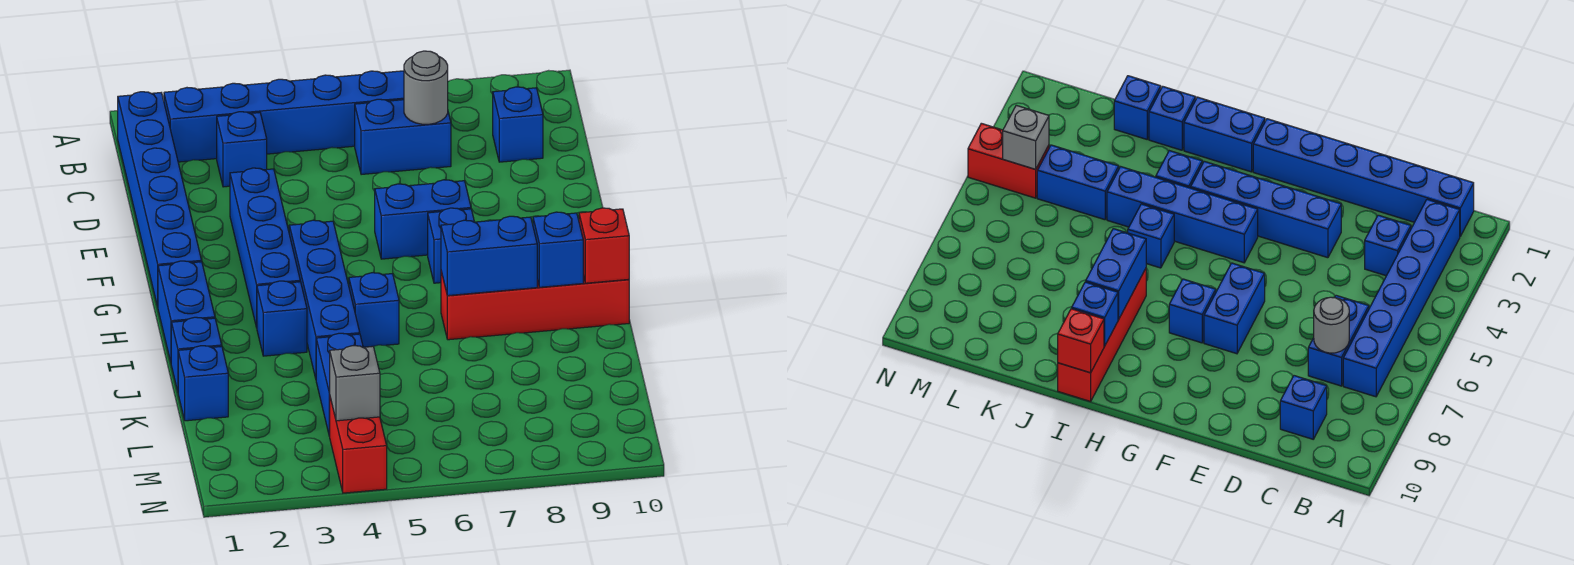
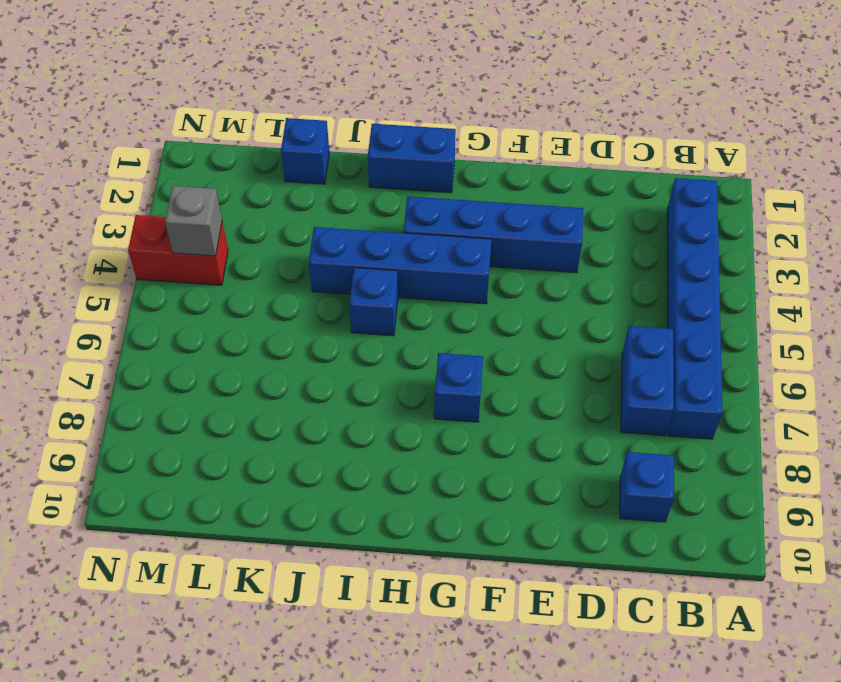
none -> blue 1x6 brick [118,92,202,307]
none -> blue 1x1 brick [217,112,267,187]
none -> blue 1x2 brick [375,180,471,259]

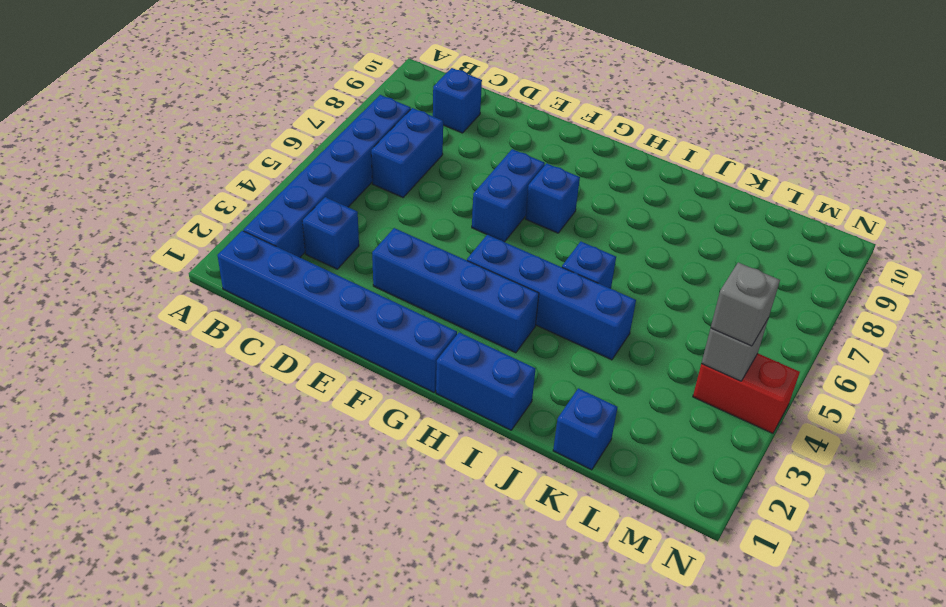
grey 1x1 brick [711,263,780,346] -> none
none -> blue 1x1 brick [257,281,307,356]
none -> red 1x4 brick [441,271,629,340]
none -> blue 1x1 brick [171,317,222,391]

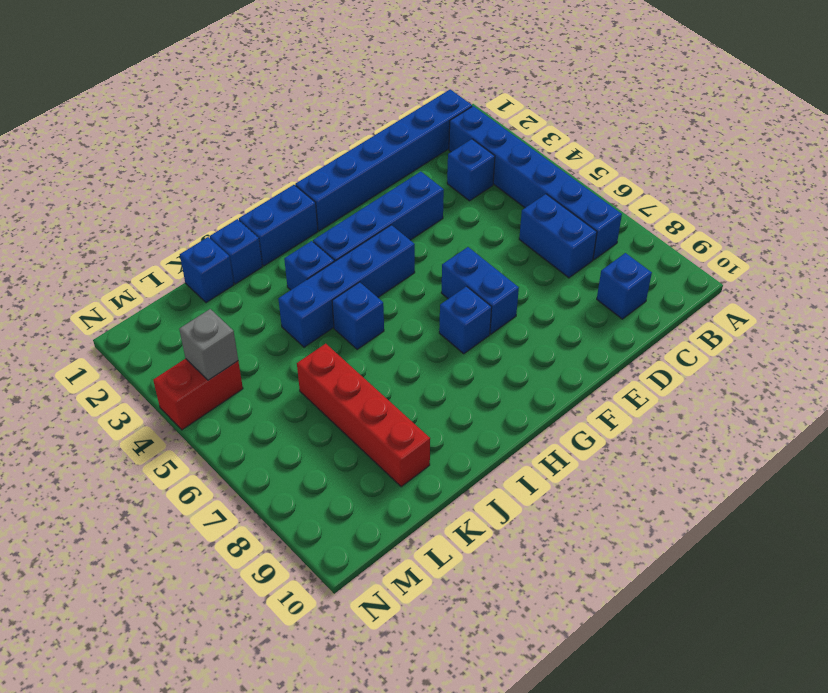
red 1x4 brick [297,344,430,487] -> red 1x4 brick moved to [441,271,629,340]
none -> blue 1x2 brick [316,333,363,436]
none -> grey 1x1 round brick [404,51,448,124]
none -> blue 1x2 brick [441,216,537,296]

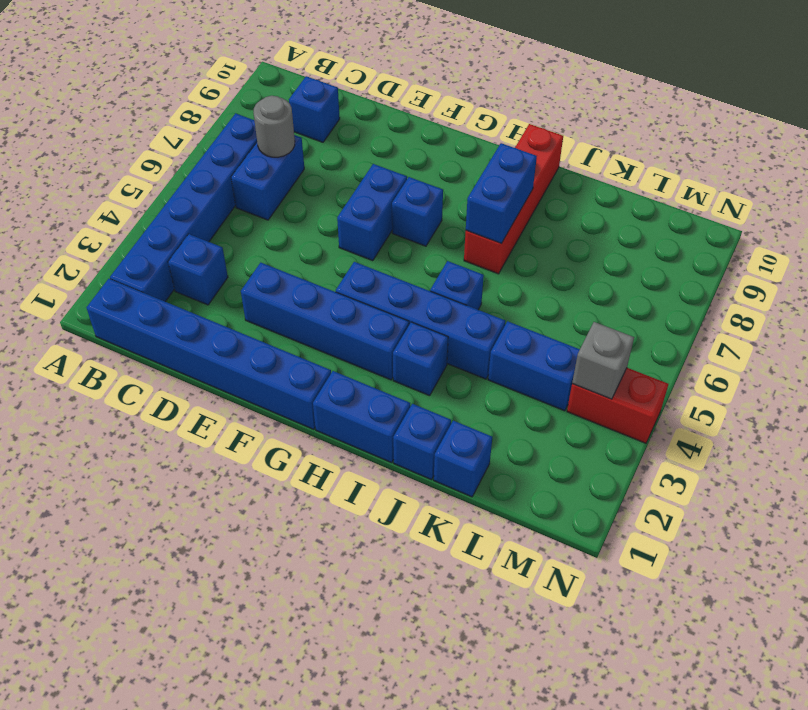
none -> blue 1x1 brick [533,212,583,287]
none -> red 1x1 brick [579,208,629,283]

